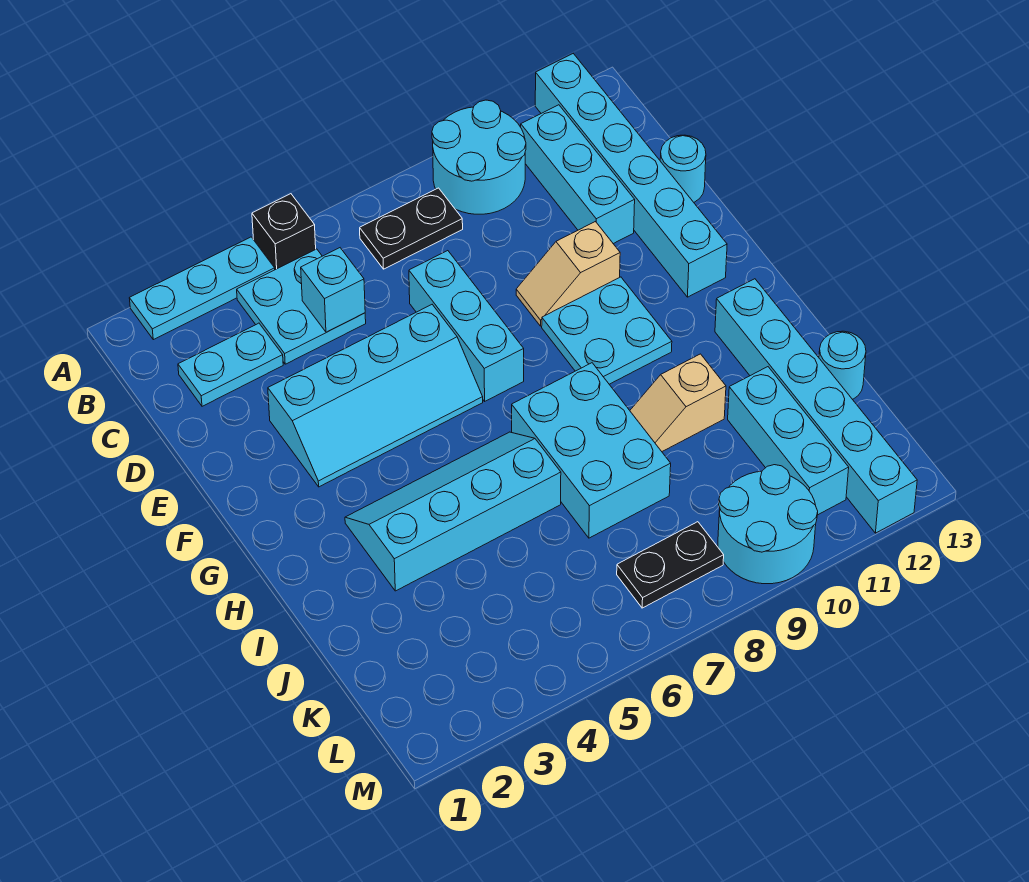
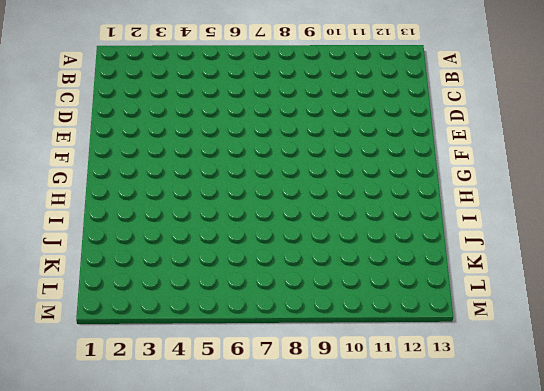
none -> cyan 1x3 plate [129,237,275,340]
none -> black 1x1 brick [252,194,316,270]
none -> cyan 2x2 round brick [432,100,526,214]

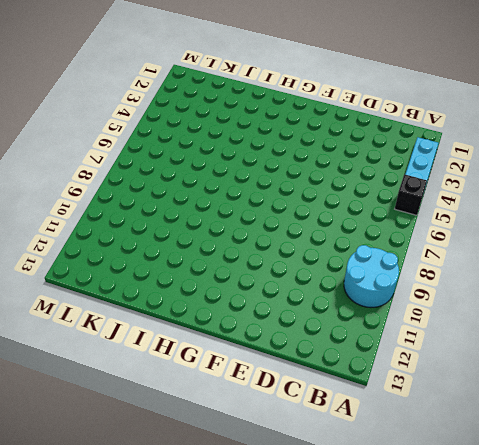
none -> cyan 1x6 brick [535,54,727,297]
none -> cyan 2x2 plate [237,249,366,364]
none -> black 1x2 plate [360,188,463,269]

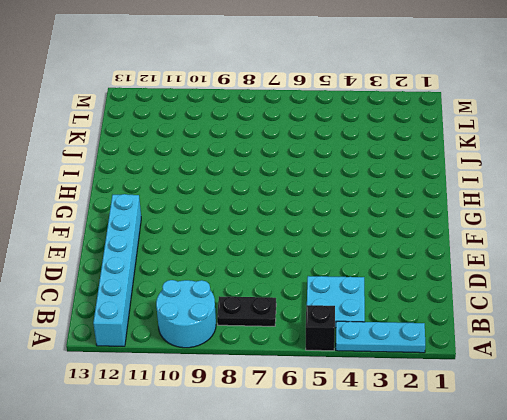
none -> cyan 1x3 brick [521,105,635,244]
none -> cyan 1x2 plate [178,323,283,406]
none -> cyan 1x3 brick [409,251,524,401]

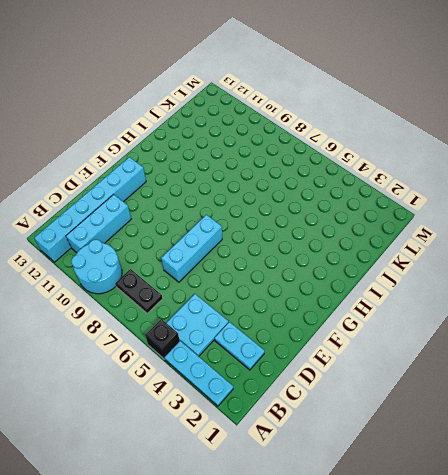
none -> cyan 1x1 round brick [660,135,706,202]
none -> cyan 2x4 slope [268,305,483,487]
none -> tan 1x2 slope [516,222,620,326]

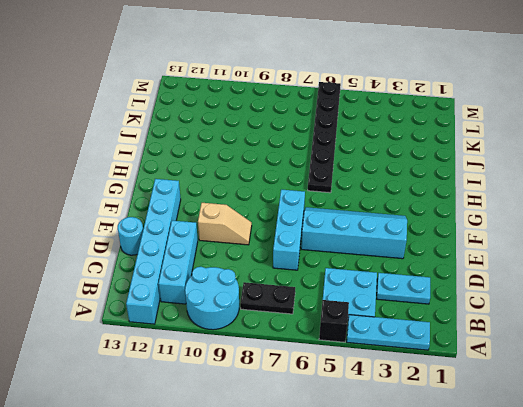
black 1x6 plate [308,82,341,193] -> cyan 2x4 slope [345,432,561,591]
none -> cyan 2x2 plate [542,277,672,384]
none -> cyan 2x3 brick [512,363,671,538]
none -> cyan 1x6 brick [715,279,917,533]

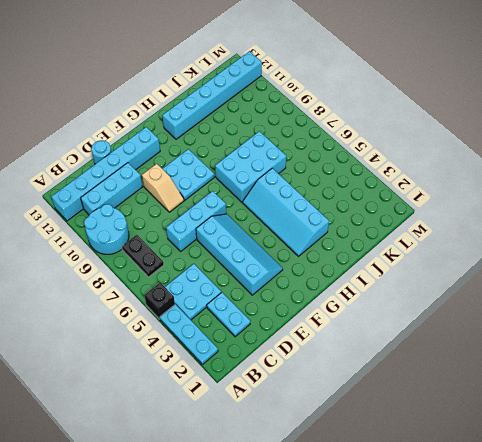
none -> tan 1x2 slope [630,354,726,451]
none -> cyan 1x3 brick [728,367,849,515]
none -> cyan 1x1 round brick [819,331,866,399]

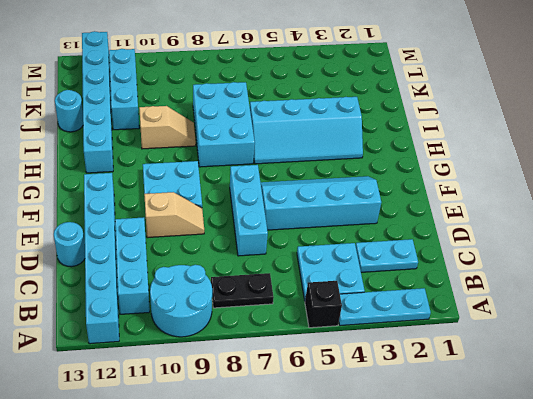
none -> black 1x2 plate [617,522,724,608]
none -> cyan 2x2 round brick [718,465,818,584]
none -> cyan 1x1 brick [301,248,365,332]

